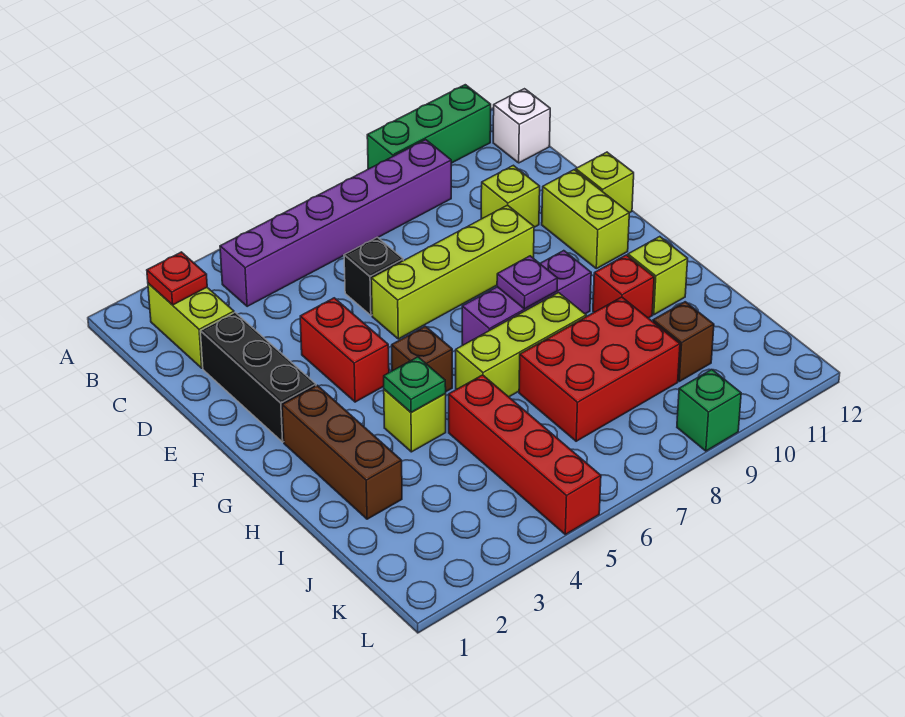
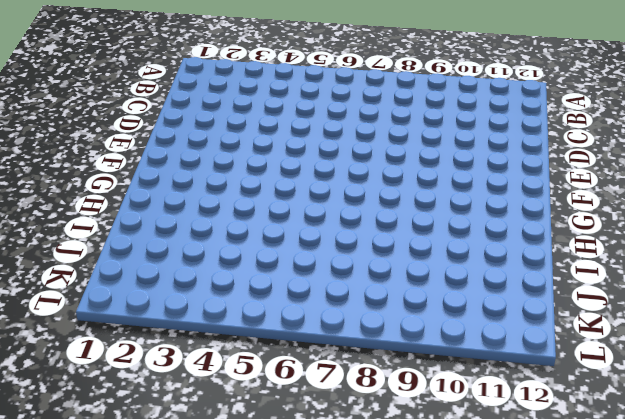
none -> green 1x3 brick [367,85,491,169]
none -> lime 1x2 brick [148,283,234,368]
none -> purple 1x6 brick [220,140,451,306]

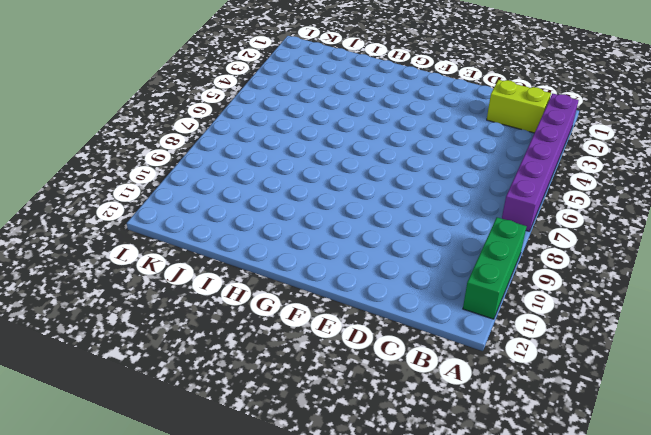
purple 1x6 brick [502,94,579,231] -> purple 1x6 brick moved to [220,140,451,306]
none -> white 1x1 brick [493,89,550,163]
none -> black 1x3 brick [200,313,316,442]
none -> black 1x1 brick [344,237,403,315]

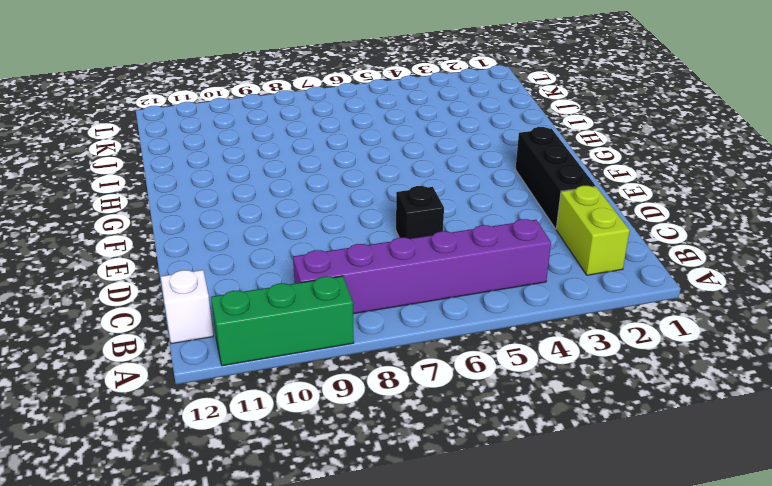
none -> lime 1x1 brick [481,165,540,227]
none -> red 1x2 brick [300,298,389,402]
none -> lime 1x4 brick [371,205,534,339]

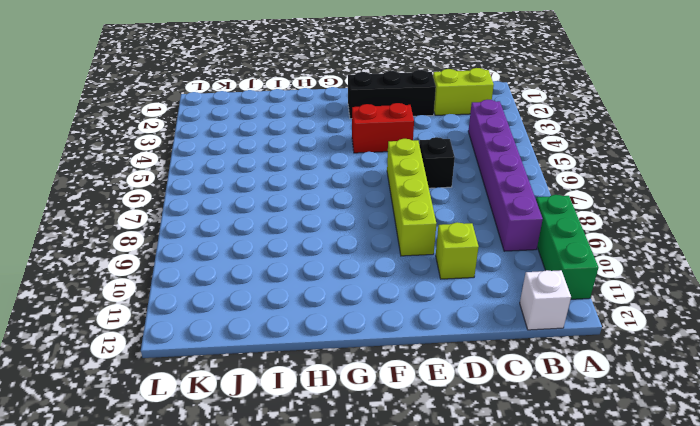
none -> lime 1x2 brick [542,170,629,269]
none -> lime 1x1 brick [576,152,634,213]
none -> brown 1x3 brick [282,385,402,519]

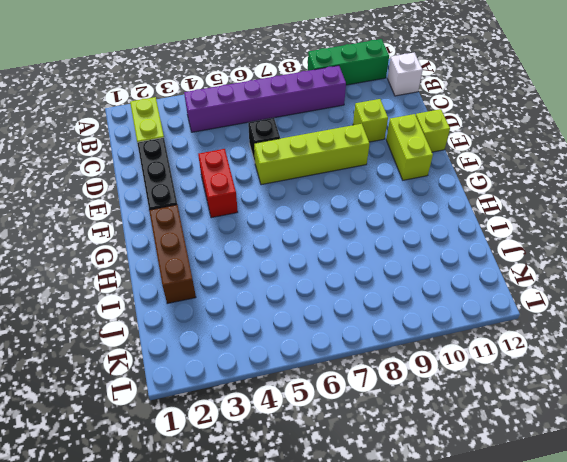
none -> brown 1x1 brick [392,326,452,392]
none -> purple 1x3 brick [462,251,591,345]
none -> lime 1x1 brick [384,389,446,452]

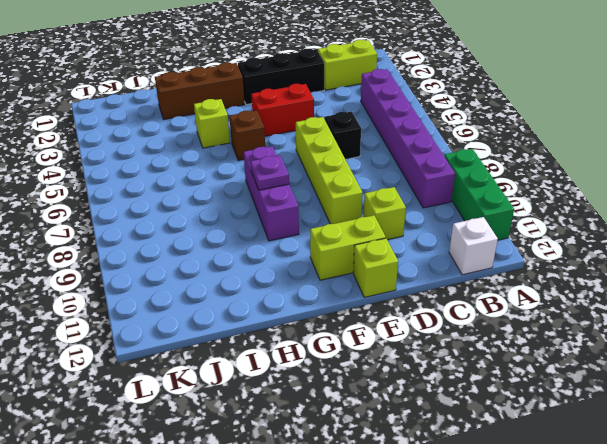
none -> lime 1x3 brick [456,293,586,397]
none -> red 1x1 brick [593,255,654,318]
none -> lime 1x1 brick [628,237,688,315]

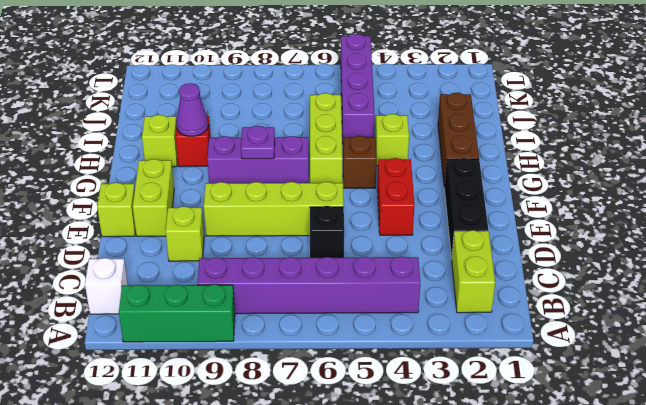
lime 1x3 brick [310,93,343,183] -> lime 1x3 brick turned to [456,293,586,397]
purple 1x1 cone [176,83,208,136] -> none
purple 1x4 brick [341,34,374,144] -> red 1x4 brick [449,375,601,534]
none -> red 2x3 brick [519,297,680,441]
none -> brown 1x1 brick [653,302,714,381]
none -> green 1x1 brick [677,370,741,451]

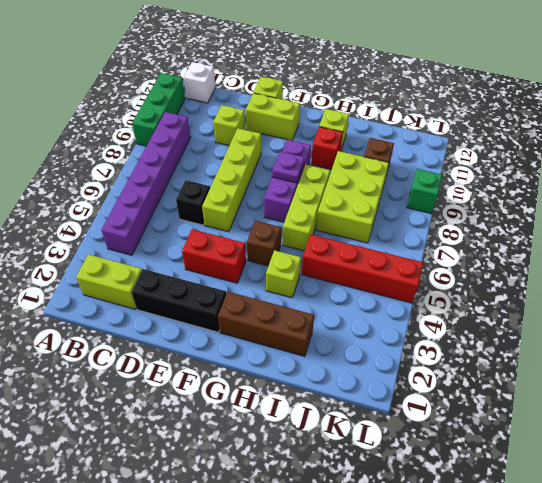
lime 2x3 brick [316,151,389,243] -> red 2x3 brick [519,297,680,441]
none -> red 1x1 plate [147,252,207,305]
none -> green 1x1 plate [384,357,446,413]

